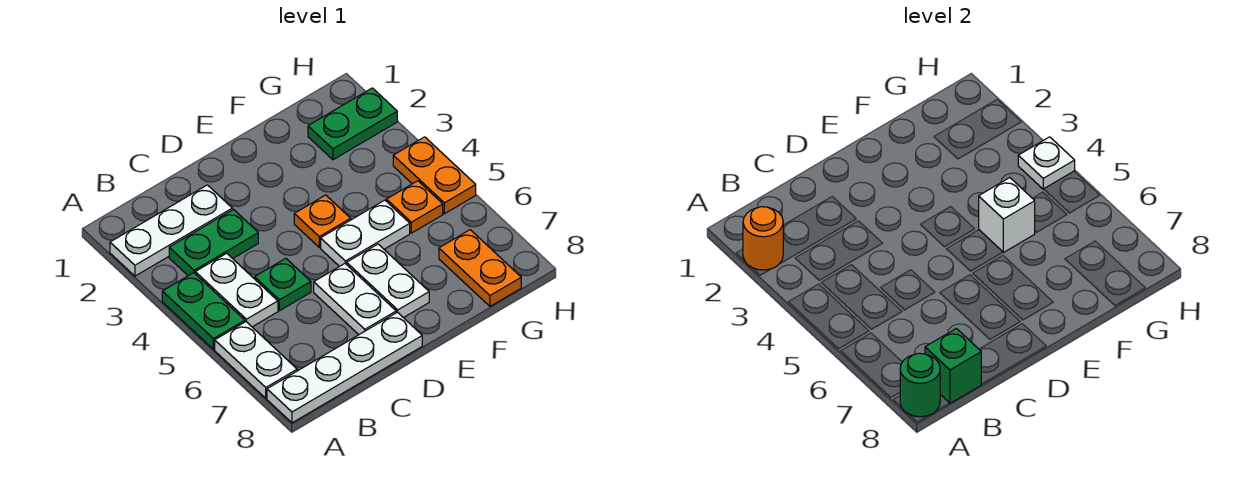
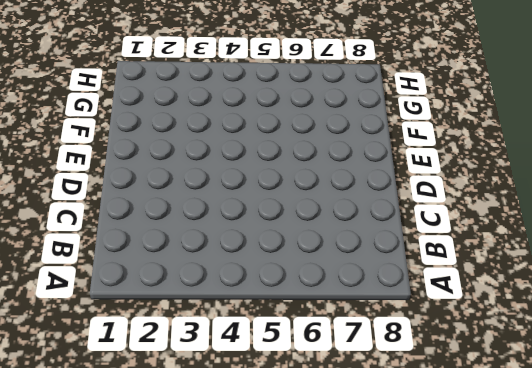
none -> white 1x3 plate [110,185,232,276]
none -> green 1x2 plate [162,273,245,349]
none -> white 1x2 plate [215,322,297,398]

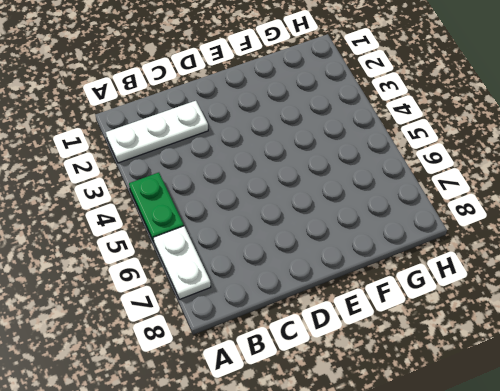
none -> white 1x4 plate [267,312,422,423]
none -> green 1x2 plate [169,210,258,276]
none -> white 1x2 plate [195,253,278,327]

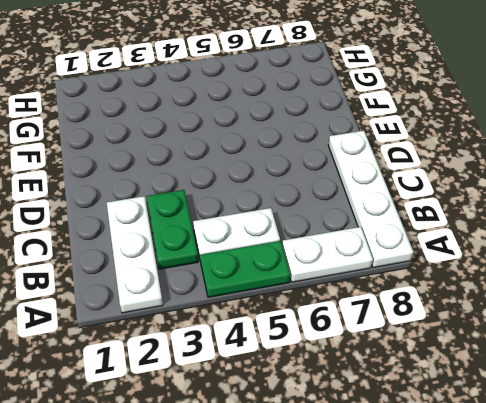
none -> green 1x1 plate [255,258,311,311]
none -> white 1x2 plate [314,264,396,335]
none -> orange 1x1 plate [294,195,351,247]

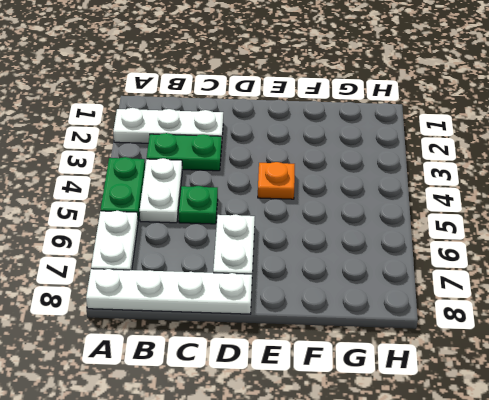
none -> white 1x2 plate [321,200,410,267]
none -> white 1x2 plate [347,244,429,318]
none -> green 1x2 plate [308,88,397,160]

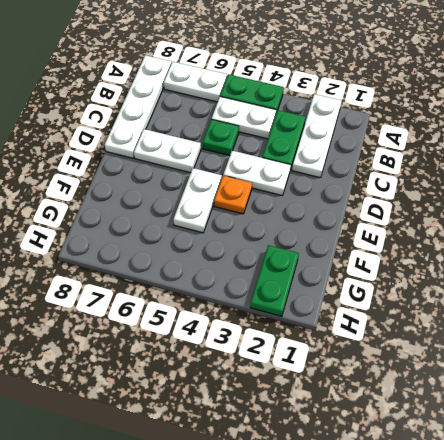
white 1x2 plate [223,151,291,196] -> white 1x2 plate moved to [347,244,429,318]
none -> orange 1x1 plate [386,181,443,233]
none -> orange 1x2 plate [439,230,521,306]
none -> orange 1x2 plate [393,137,476,214]

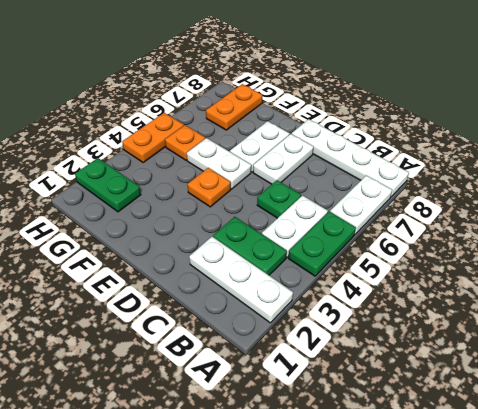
none -> orange 1x1 round brick [743,207,783,270]
none -> green 1x1 round brick [900,353,940,417]
none -> green 1x1 brick [925,329,981,403]

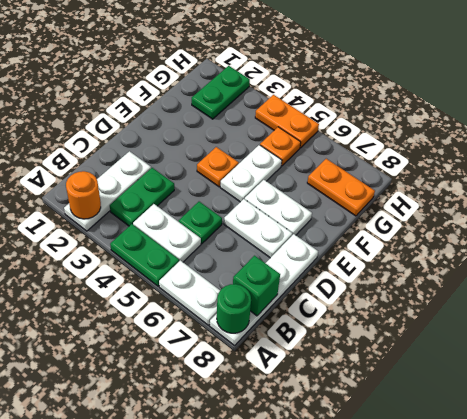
none -> white 1x1 brick [979,178,1035,252]
none -> white 1x1 plate [1018,137,1075,189]

